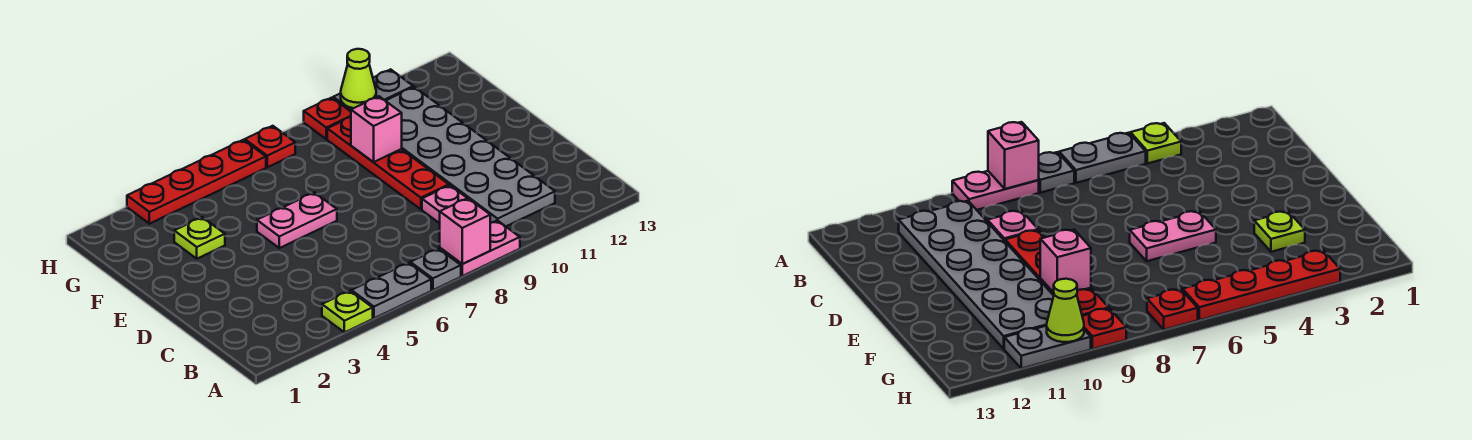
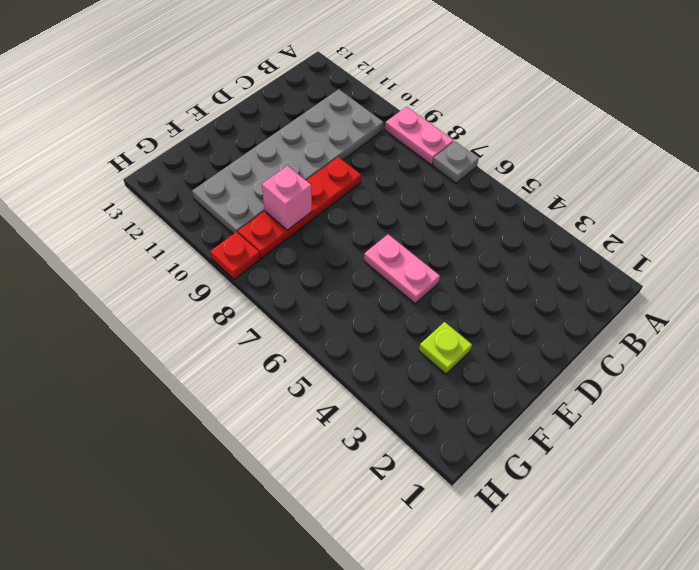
none -> lime 1x1 plate [322,291,373,332]
none -> grey 1x2 plate [351,263,431,318]
none -> pink 1x1 plate [422,185,467,223]

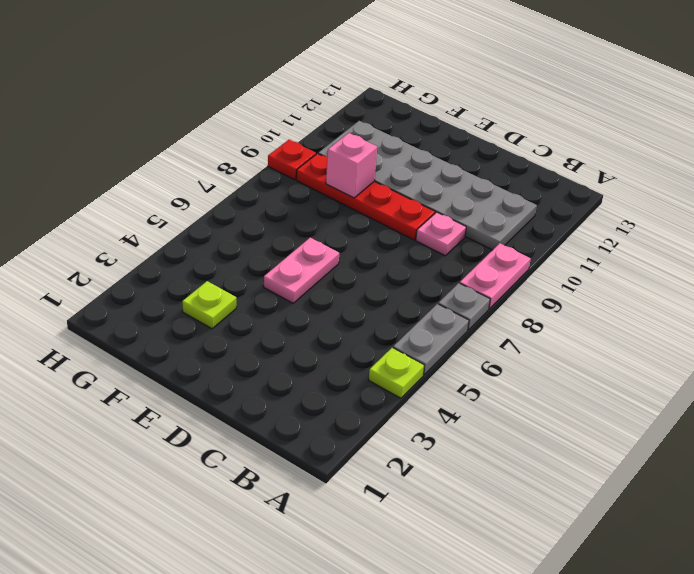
none -> red 1x4 plate [127,140,266,224]
none -> red 1x1 plate [245,126,295,167]
none -> grey 1x2 plate [333,69,413,111]

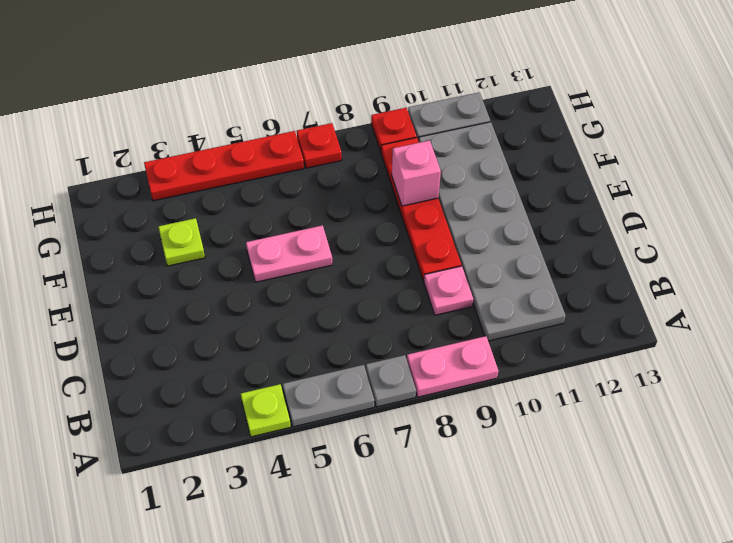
none -> pink 1x1 brick [440,198,490,264]
none -> lime 1x1 cone [341,49,376,108]

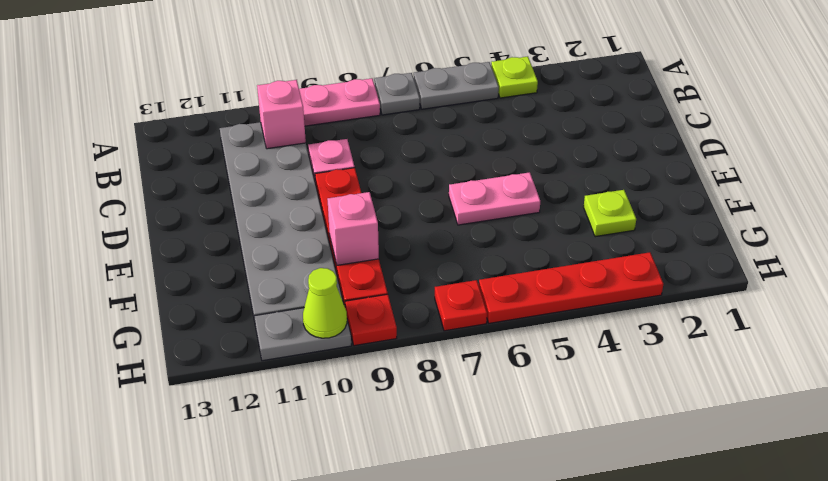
pink 1x1 brick [257,80,306,149] -> pink 1x1 brick moved to [440,198,490,264]

